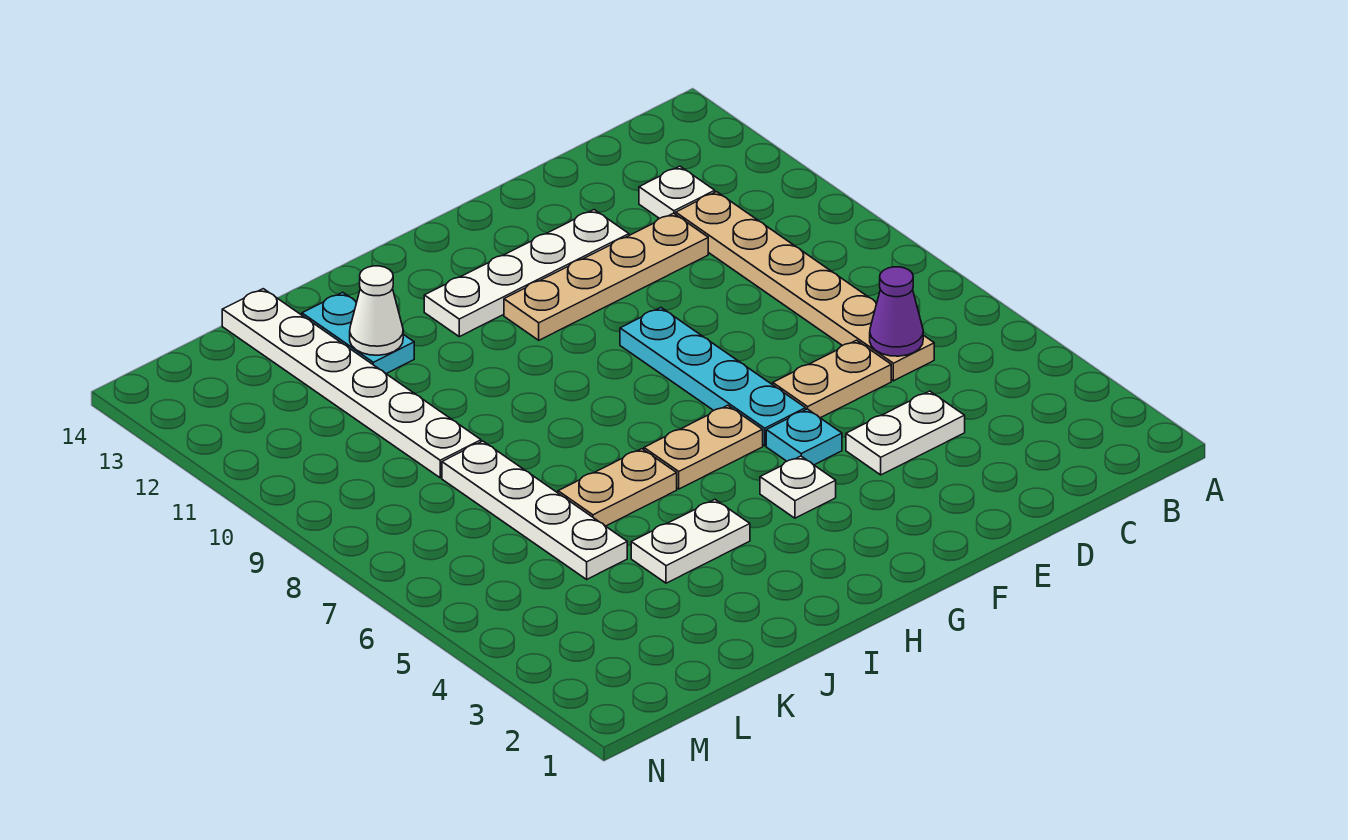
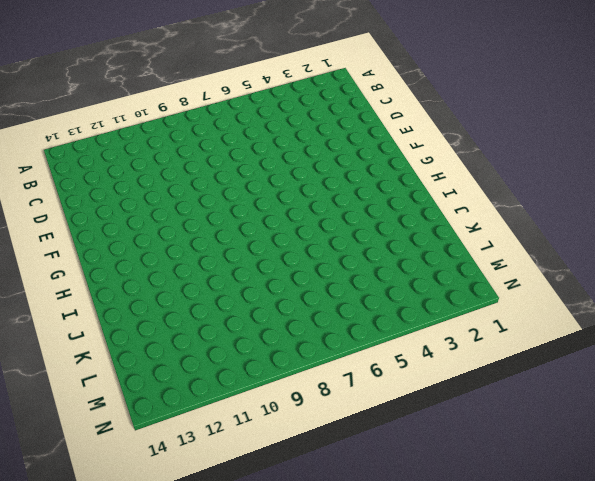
none -> tan 1x6 plate [676,192,934,381]
none -> white 1x1 plate [639,166,715,219]
none -> white 1x2 plate [846,391,965,475]

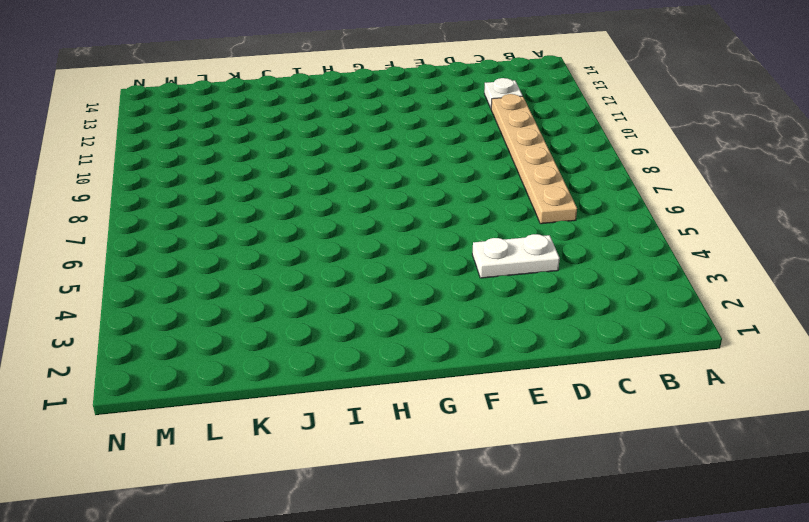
none -> tan 1x2 plate [773,340,891,418]
none -> tan 1x4 plate [504,213,708,340]
none -> white 1x4 plate [424,210,629,337]

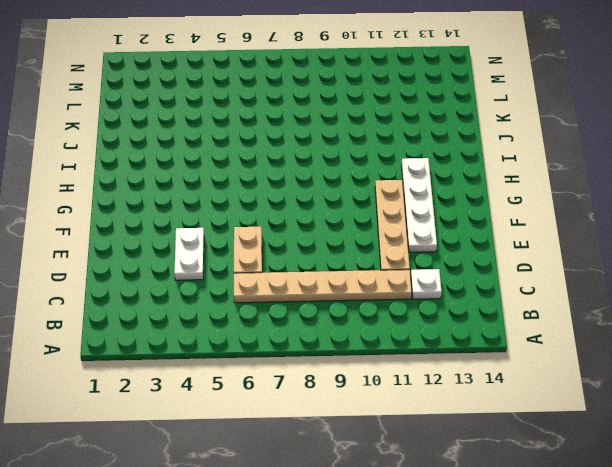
none -> cyan 1x1 plate [766,409,842,465]
none -> cyan 1x4 plate [620,308,806,446]
none -> white 1x1 plate [760,456,836,518]

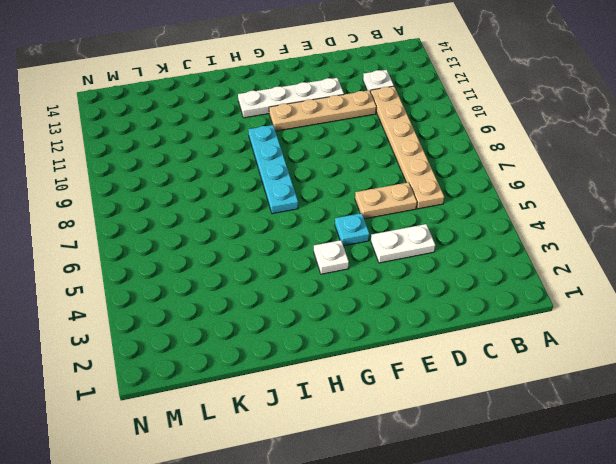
cyan 1x4 plate [248,125,298,214] -> cyan 1x4 plate moved to [620,308,806,446]
none -> tan 1x2 plate [644,405,763,489]
none -> white 1x2 plate [631,500,750,583]
none -> tan 1x2 plate [558,449,677,526]

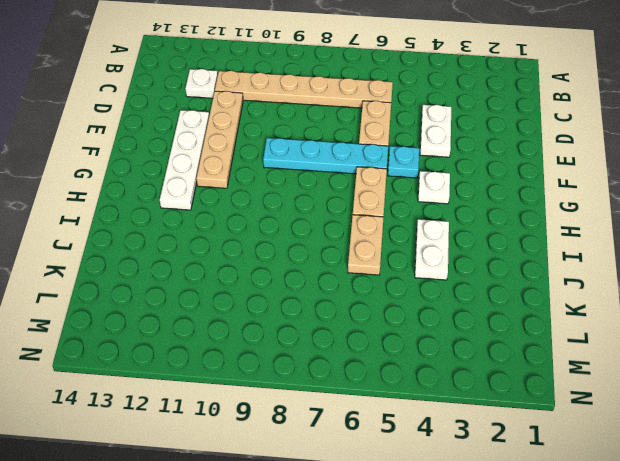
none -> cyan 1x2 plate [302,292,414,374]
none -> white 1x4 plate [442,441,627,579]
none -> white 1x6 plate [222,289,481,478]

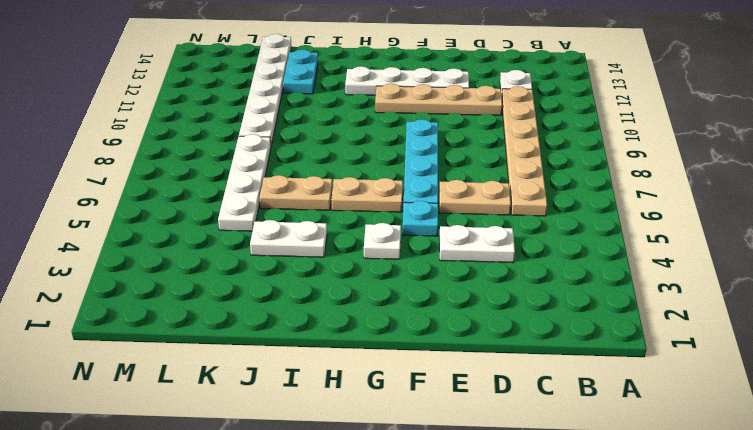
none -> purple 1x1 cone [870,267,923,356]
none -> white 1x1 cone [350,266,403,355]

